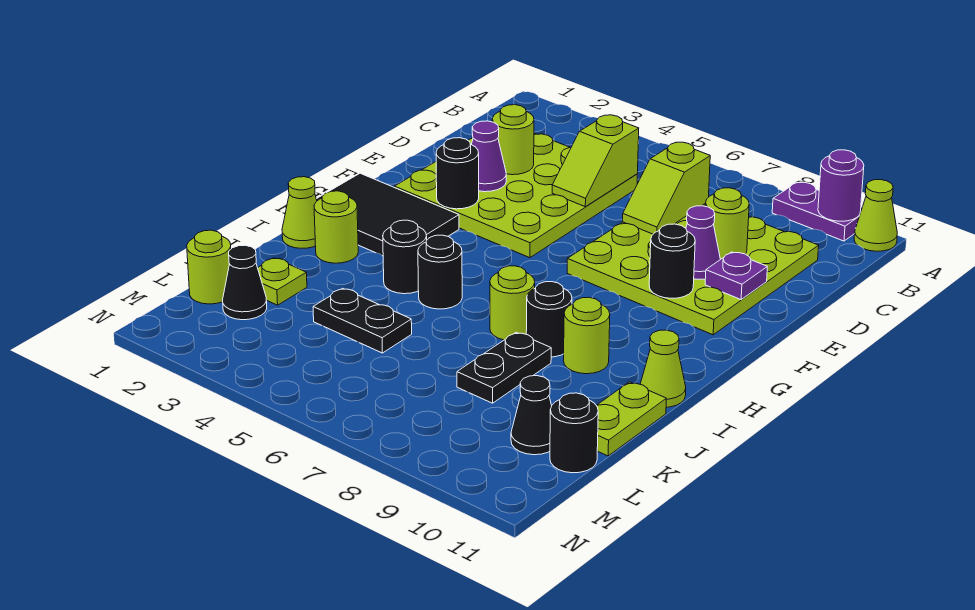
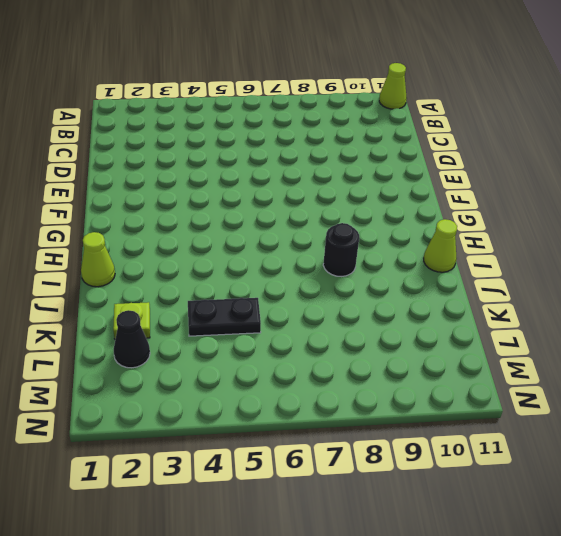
none -> purple 1x2 plate [772,182,862,241]
none -> lime 4x4 plate [394,133,637,258]
none -> lime 4x4 plate [567,203,819,335]
none -> black 2x3 tile [316,173,459,256]

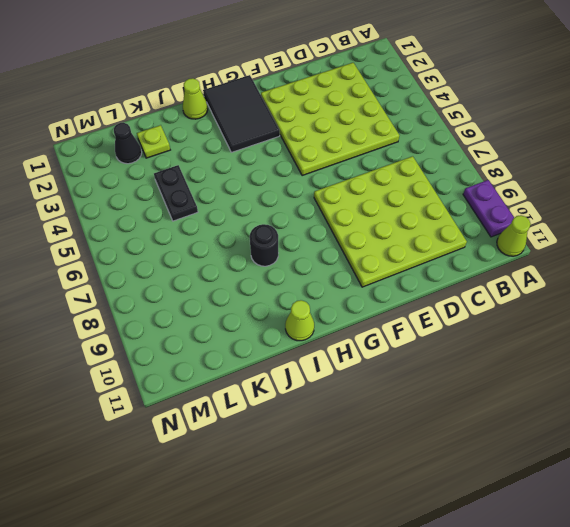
none -> lime 1x1 round brick [314,191,358,263]
none -> black 1x1 round brick [383,220,427,294]
none -> black 1x1 round brick [418,235,462,309]
none -> lime 1x1 round brick [490,266,535,340]

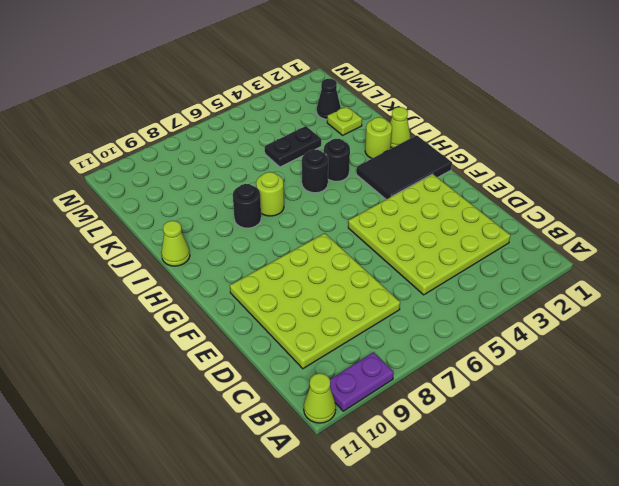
none -> lime 1x1 round brick [563,297,610,374]
none -> black 1x2 plate [457,332,551,403]
none -> lime 1x2 plate [596,382,666,456]
none -> lime 1x1 round brick [187,230,231,304]

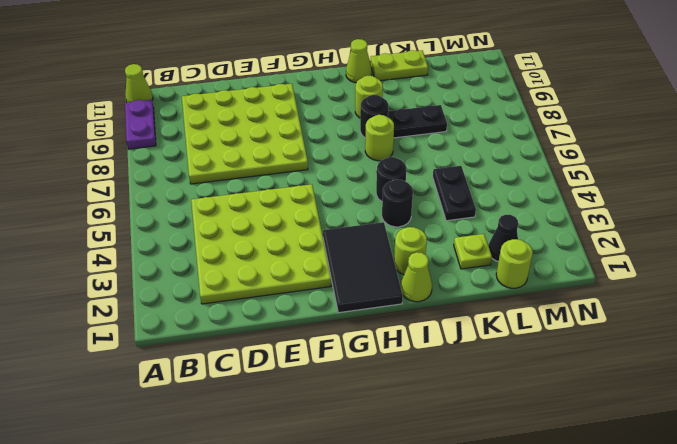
none -> black 1x1 cone [511,376,552,455]
none -> black 1x1 round brick [550,393,598,473]
none -> purple 1x1 round brick [818,150,864,221]
none -> lime 1x2 slope [552,115,639,207]

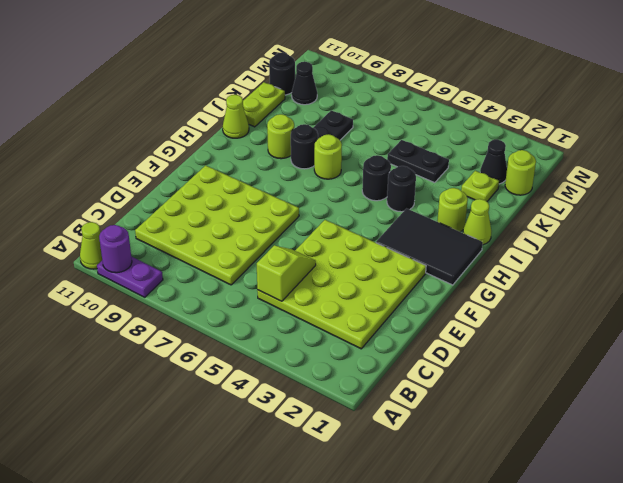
none -> lime 1x2 slope [623,142,710,234]
none -> lime 1x1 round brick [492,105,534,175]
none -> lime 1x1 round brick [705,188,749,259]
none -> purple 1x1 cone [471,121,506,192]

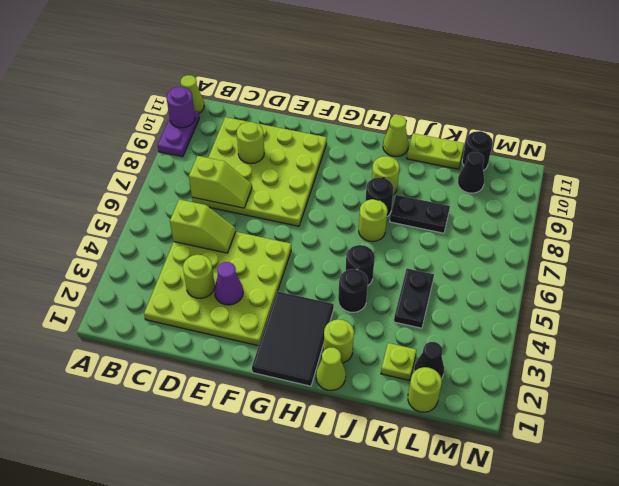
none -> purple 1x1 cone [686,206,720,279]
none -> purple 1x1 plate [705,252,767,300]
none -> black 1x1 round brick [436,138,479,209]
none -> black 1x1 round brick [649,224,695,298]

